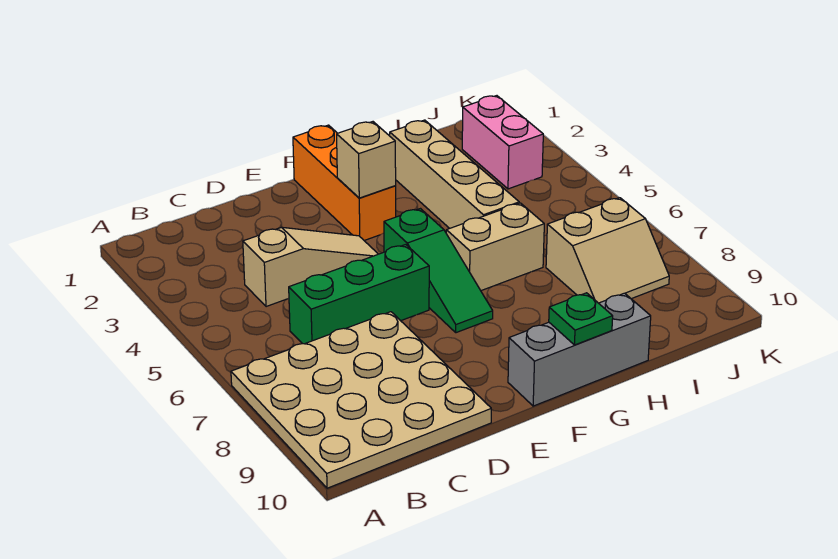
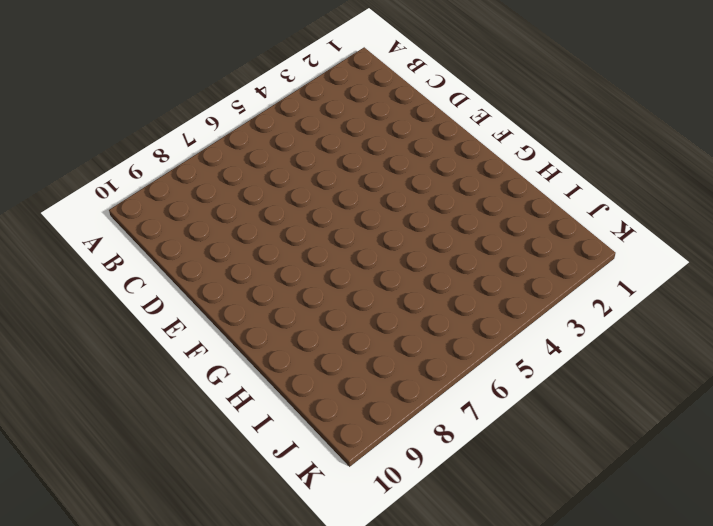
none -> tan 4x4 plate [231,312,491,488]
none -> tan 1x3 slope [243,227,378,307]
none -> green 1x3 brick [289,245,429,344]

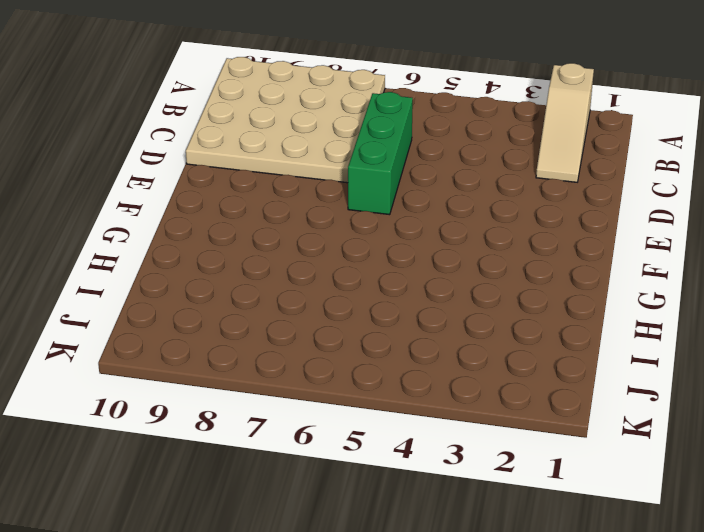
tan 1x3 slope [536,63,594,182] -> tan 1x3 slope moved to [243,227,378,307]
none -> orange 1x3 brick [293,125,396,240]
none -> green 1x3 slope [384,209,493,333]
none -> grey 1x3 brick [508,293,651,406]

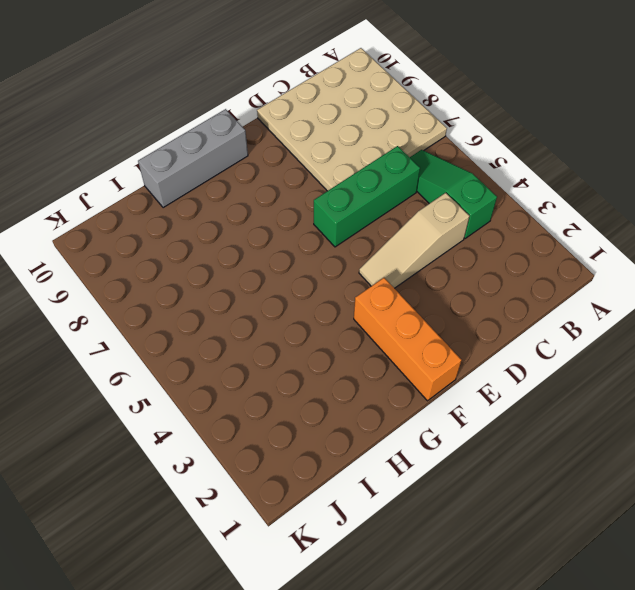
green 1x3 slope [410,150,497,239] -> green 1x3 slope moved to [384,209,493,333]
none -> tan 1x2 brick [446,203,544,291]
none -> tan 1x4 brick [390,120,519,228]
none -> tan 2x2 slope [546,198,669,303]

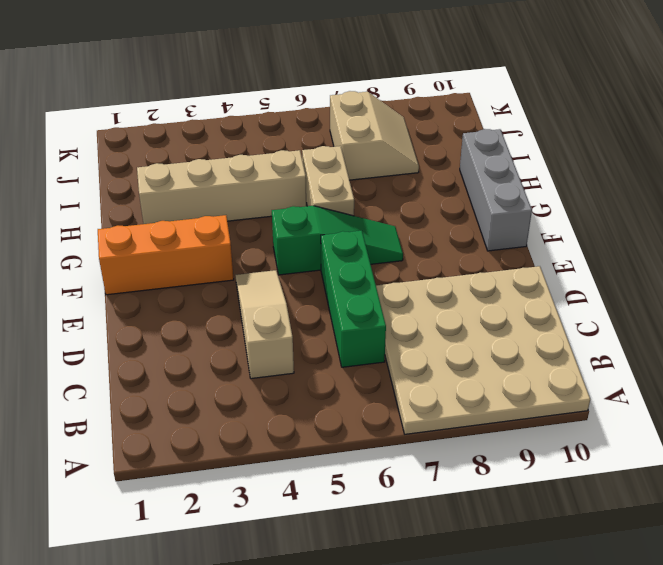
none -> pink 1x2 brick [462,96,543,189]
none -> tan 1x1 brick [337,122,396,198]
none -> green 1x1 plate [549,293,613,345]

